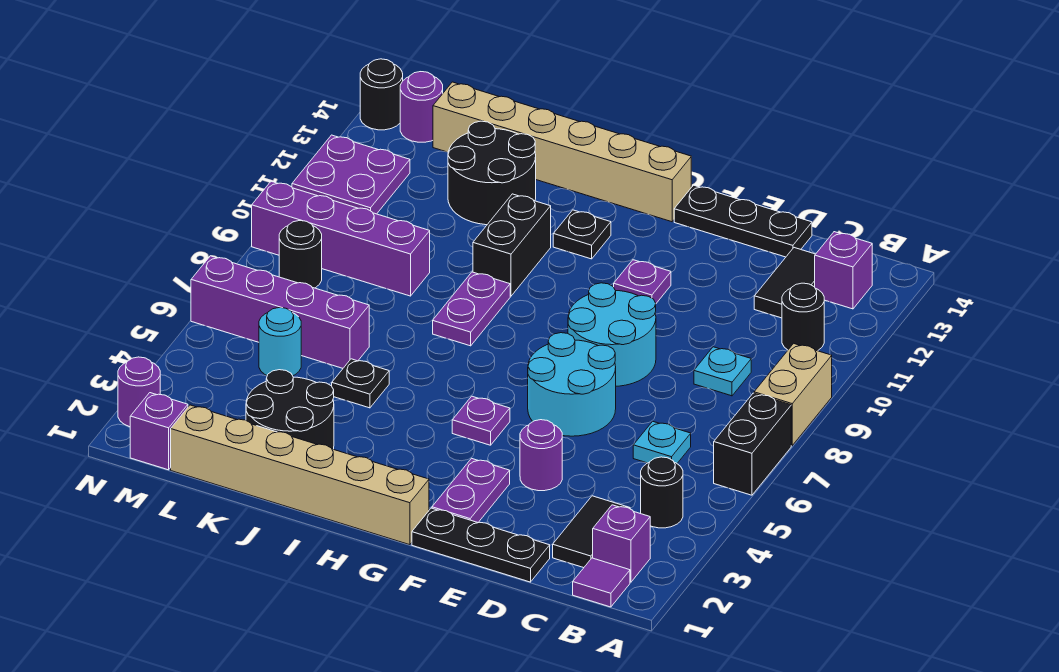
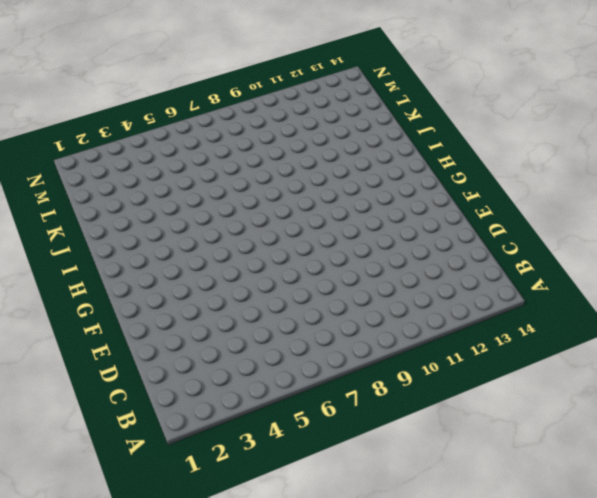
none -> black 1x2 brick [714,393,791,495]
none -> tan 1x2 brick [754,343,832,445]
none -> purple 1x1 tile [573,558,630,607]
none -> purple 1x1 brick [593,505,650,582]

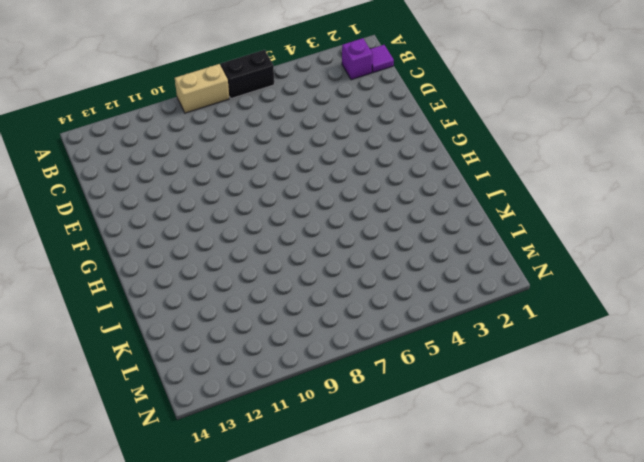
none -> black 1x1 round brick [641,457,683,528]
none -> black 1x1 round brick [782,283,824,351]
none -> purple 1x1 brick [815,232,872,309]
none -> black 1x2 tile [553,496,630,568]

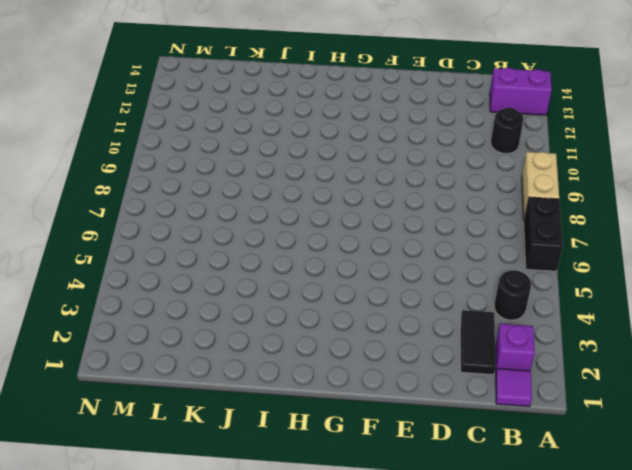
purple 1x2 brick [490,68,552,115] -> purple 1x1 brick [815,232,872,309]
none -> cyan 1x1 plate [633,421,691,463]
none -> cyan 1x1 plate [694,347,751,396]
none -> black 1x2 tile [754,248,815,318]
none -> black 1x3 plate [412,508,550,582]

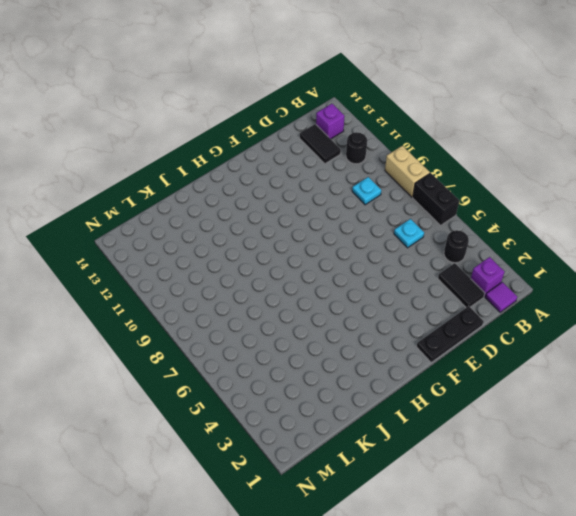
none -> black 1x3 plate [674,185,812,257]
none -> purple 1x1 round brick [520,420,562,491]
none -> cyan 2x2 round brick [528,333,616,436]
none -> cyan 2x2 round brick [568,283,656,386]

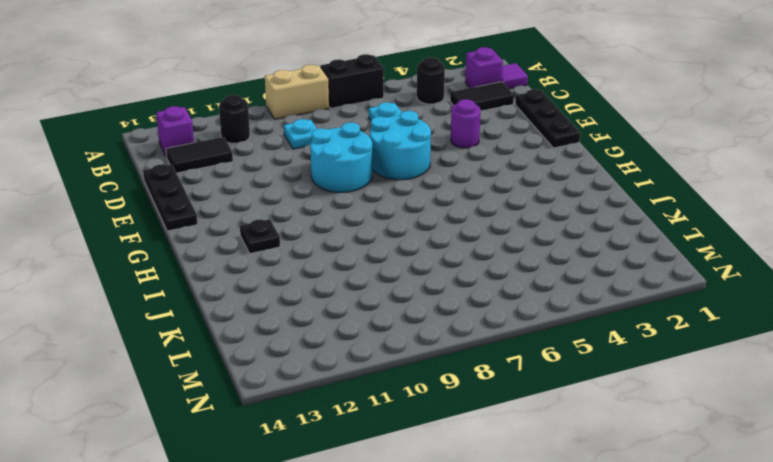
none -> purple 1x2 plate [432,458,510,522]
none -> purple 1x1 plate [614,260,671,303]
none -> tan 1x6 brick [171,405,429,545]
none -> purple 1x1 plate [452,396,510,445]

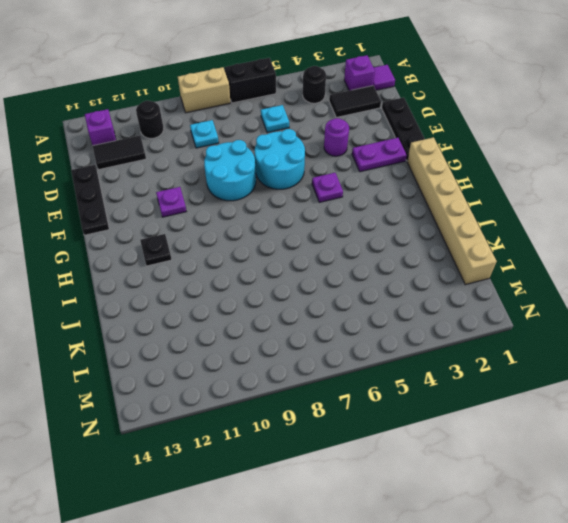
none -> tan 1x6 brick [433,82,691,222]
none -> purple 1x2 plate [433,272,510,346]
none -> black 1x2 brick [473,194,551,296]
none -> black 2x2 round brick [246,370,334,449]

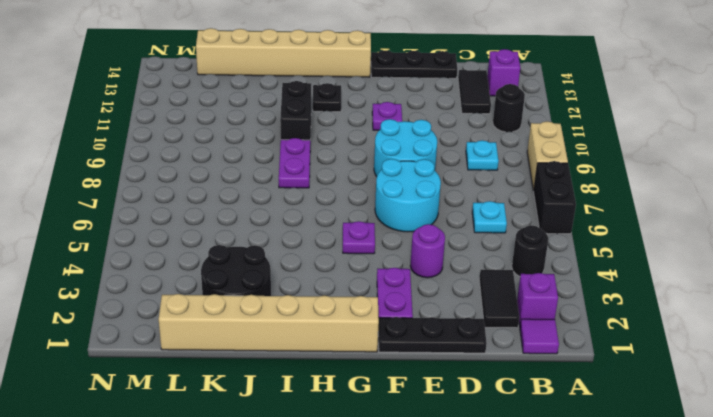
none -> black 1x1 plate [332,359,389,408]
none -> black 2x2 round brick [448,121,536,225]
none -> purple 1x4 brick [191,256,369,368]
none -> purple 1x4 brick [252,181,430,296]

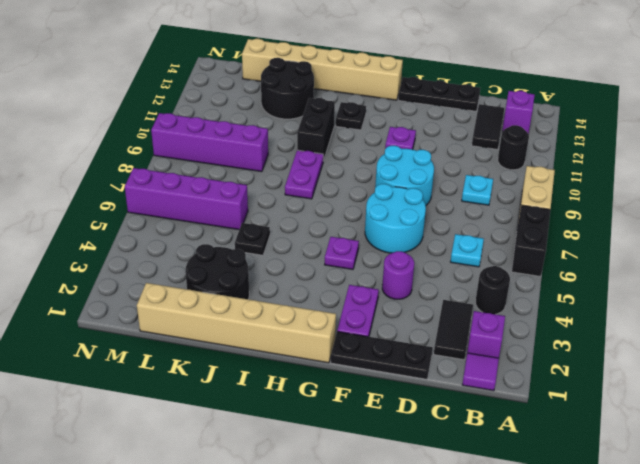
none -> cyan 1x1 round brick [259,308,301,376]
none -> purple 1x1 brick [130,393,188,470]
none -> black 1x1 round brick [279,221,322,288]
none -> purple 2x2 plate [292,135,410,214]

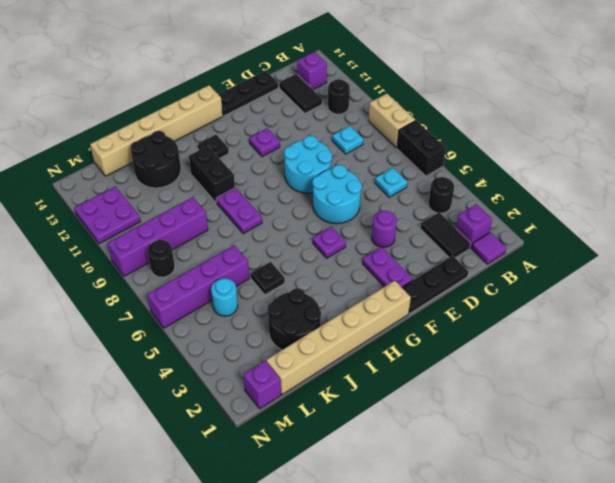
none -> purple 1x1 round brick [400,72,443,142]
none -> purple 1x1 round brick [118,357,160,427]
none -> black 1x1 round brick [360,59,403,130]

